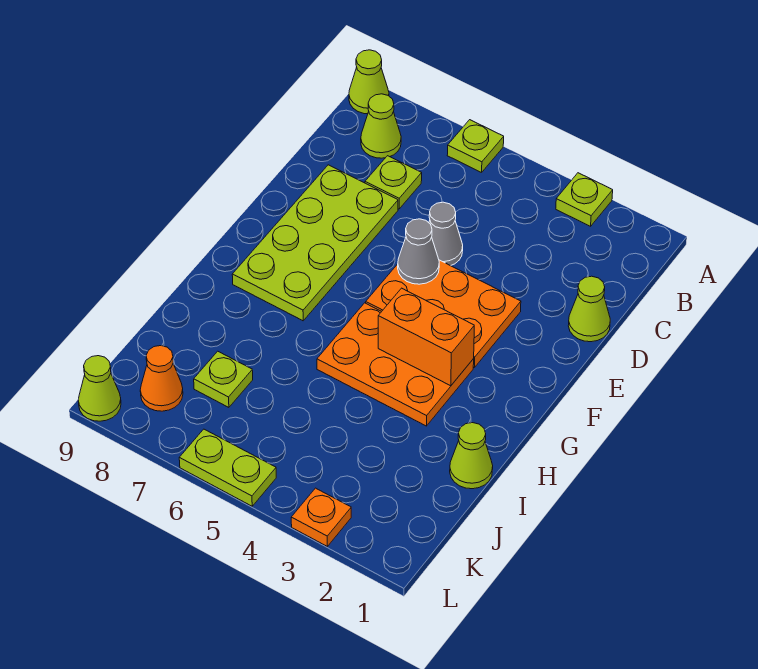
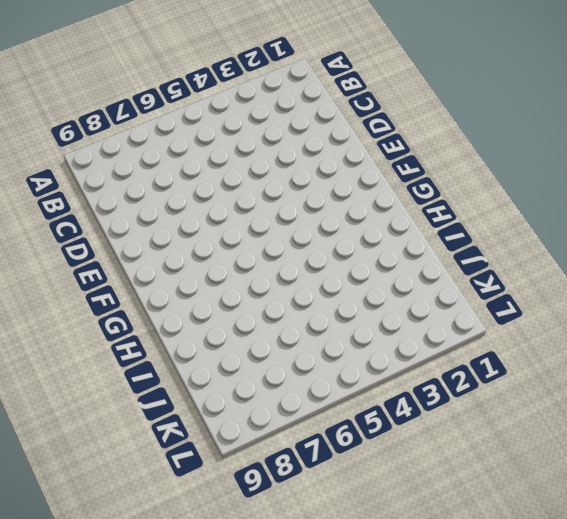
none -> lime 1x1 plate [556,173,613,226]
none -> lime 1x1 plate [447,120,504,173]
none -> lime 1x1 cone [349,50,389,114]

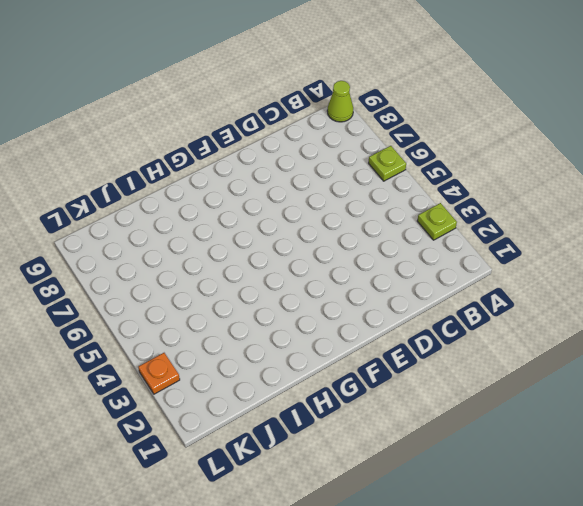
none -> lime 1x1 cone [361,94,401,158]
none -> lime 1x1 plate [365,156,422,209]
none -> lime 1x1 cone [568,276,610,342]

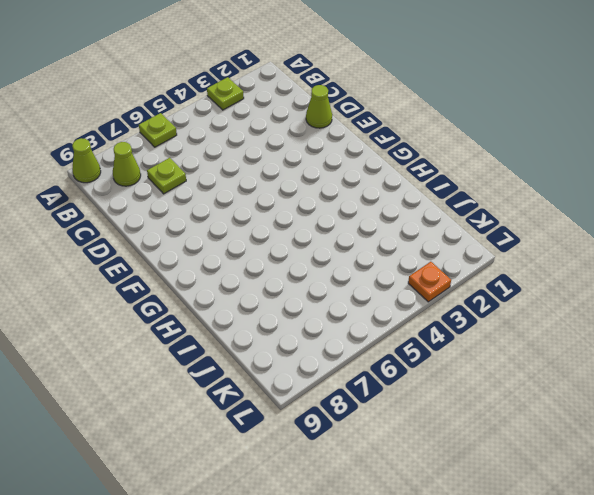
none -> grey 1x1 cone [429,202,463,266]
none -> lime 2x4 plate [232,165,398,321]
none -> orange 2x3 plate [366,260,521,368]

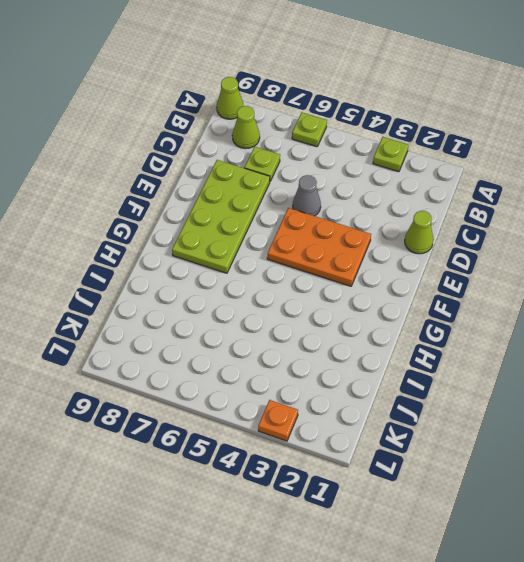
none -> orange 2x3 plate [317,303,474,426]
none -> lime 1x1 cone [450,423,493,489]
none -> lime 1x1 plate [194,351,253,407]

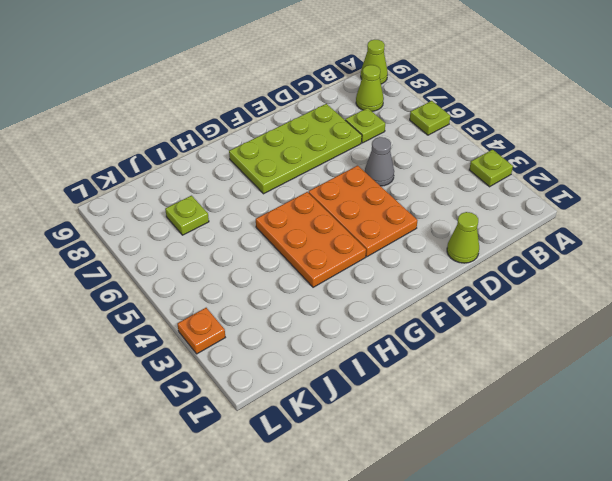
none -> lime 1x1 cone [450,423,493,489]
none -> orange 1x1 cone [140,346,183,411]
none -> lime 1x2 plate [179,429,276,506]

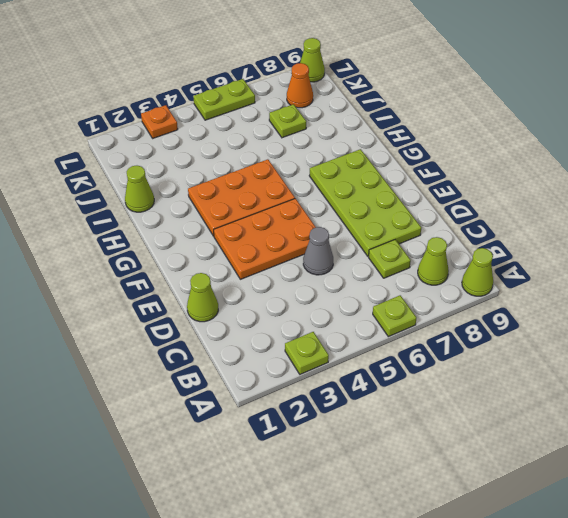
none -> grey 1x1 cone [398,219,439,284]
none -> orange 1x2 brick [378,288,474,386]

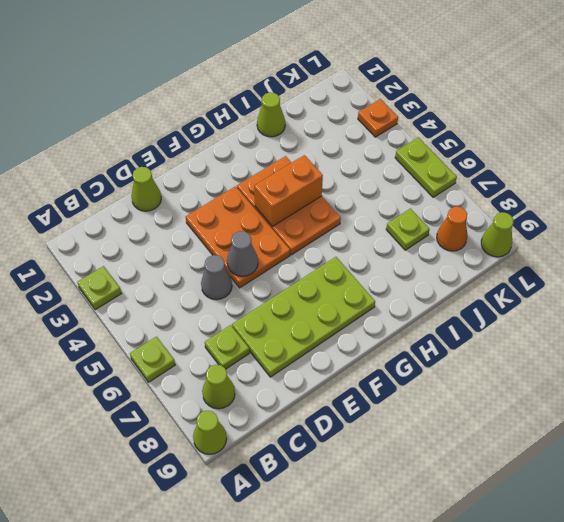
orange 1x2 brick [254,155,323,227] -> orange 1x2 brick turned to [378,288,474,386]

